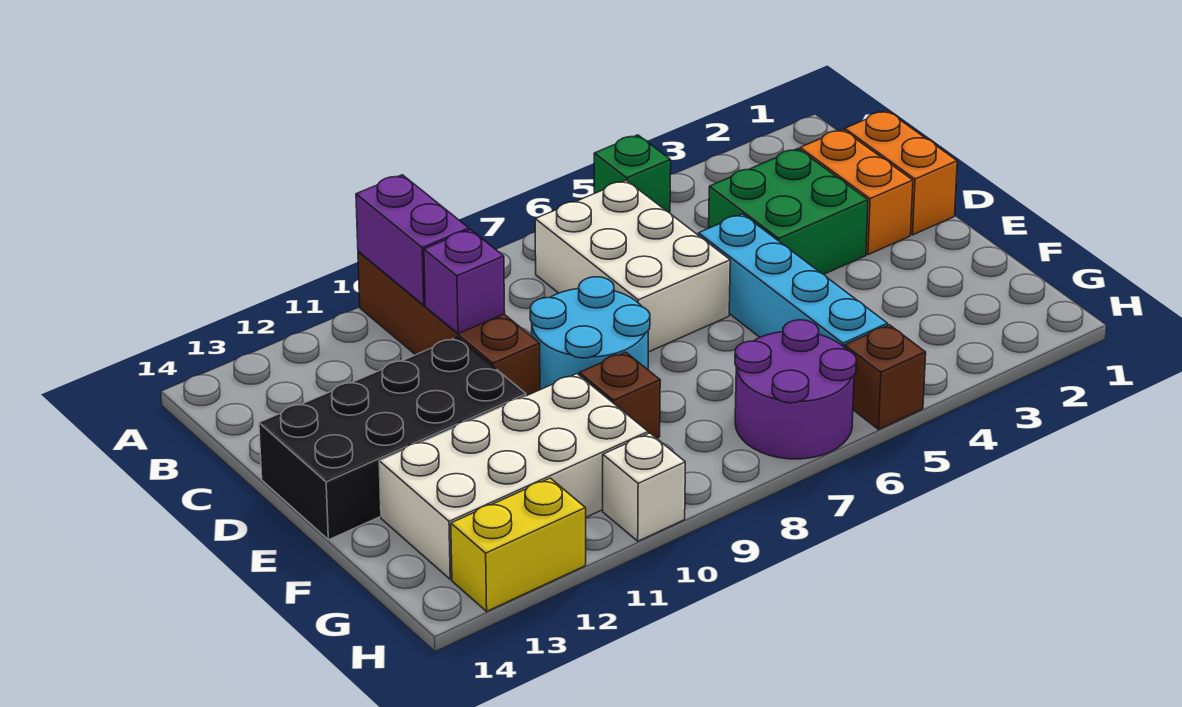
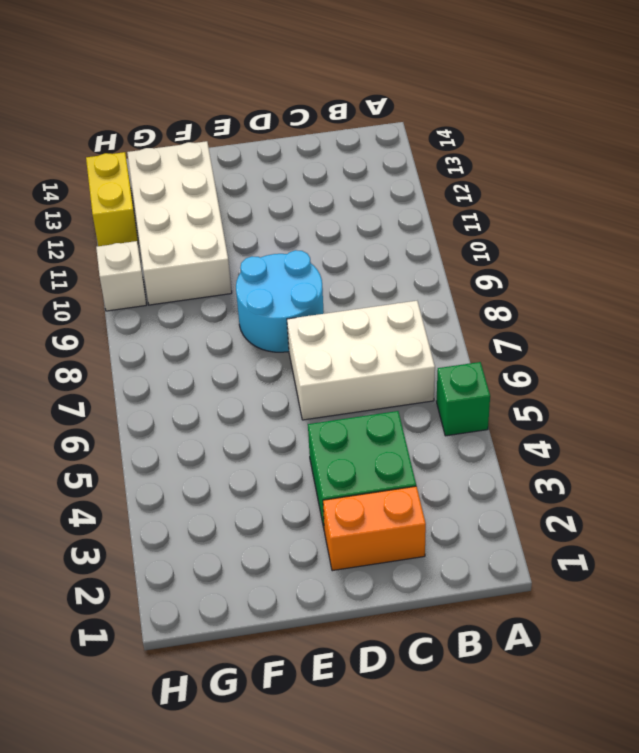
none -> brown 1x4 brick [358,252,540,396]
none -> orange 1x2 brick [845,111,957,235]
none -> cyan 1x4 brick [699,214,888,348]

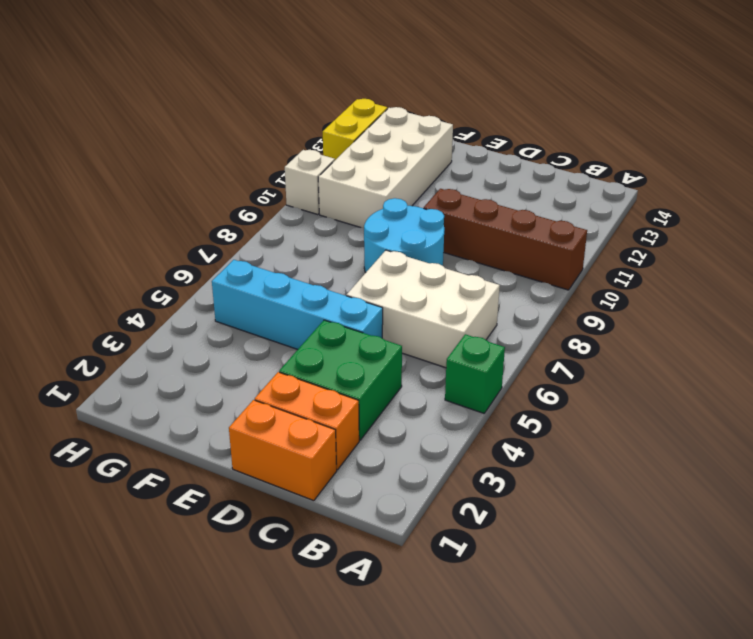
none -> black 2x4 brick [259,337,526,540]
none -> brown 1x1 brick [579,352,660,438]
none -> purple 2x2 round brick [735,320,856,459]

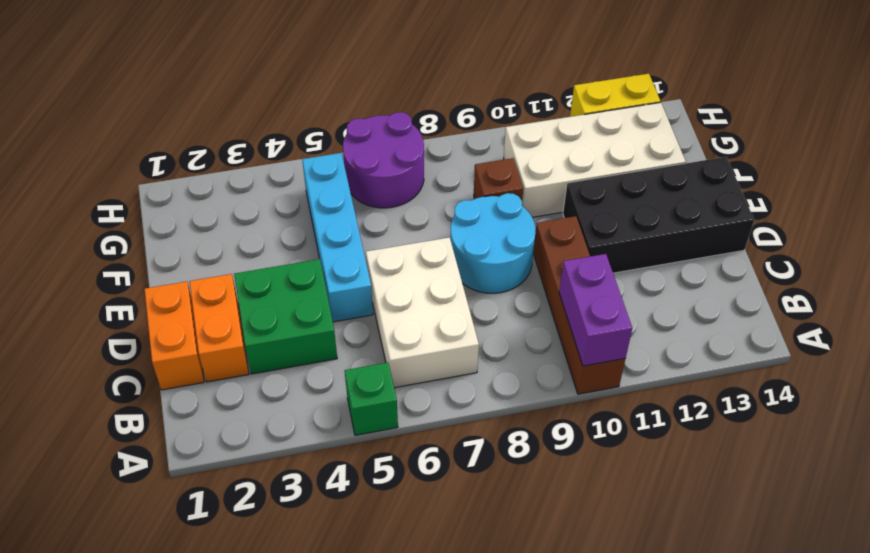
none -> brown 1x1 brick [845,325,926,429]
none -> white 1x1 brick [603,433,685,541]
none -> purple 1x1 brick [424,230,505,334]

